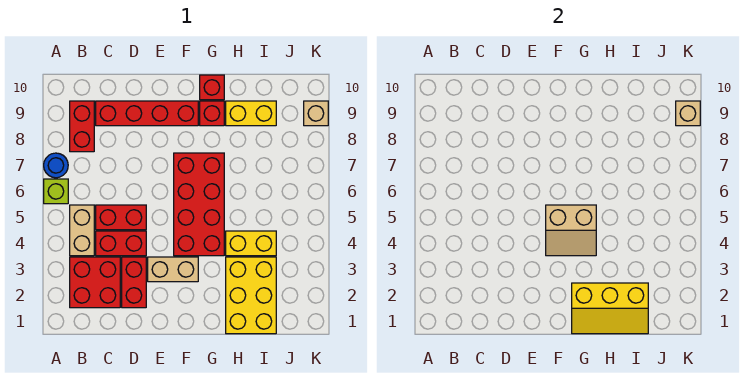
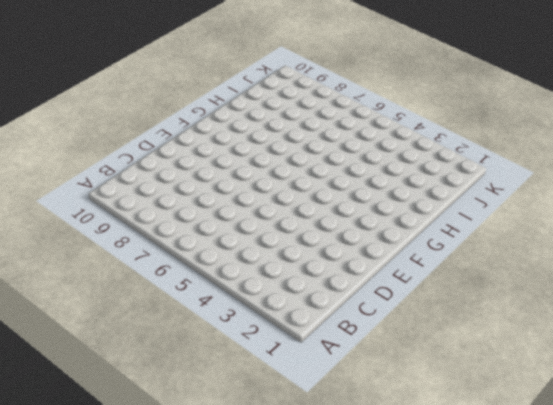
none -> lime 1x1 brick [44,179,68,204]
none -> blue 1x1 round brick [44,153,68,178]
none -> red 2x2 brick [70,257,120,308]

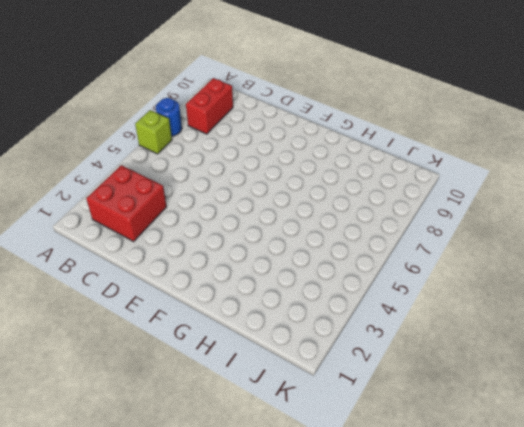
none -> tan 1x2 brick [70,205,94,256]
none -> red 1x2 brick [96,231,146,256]
none -> red 1x2 brick [96,205,146,230]

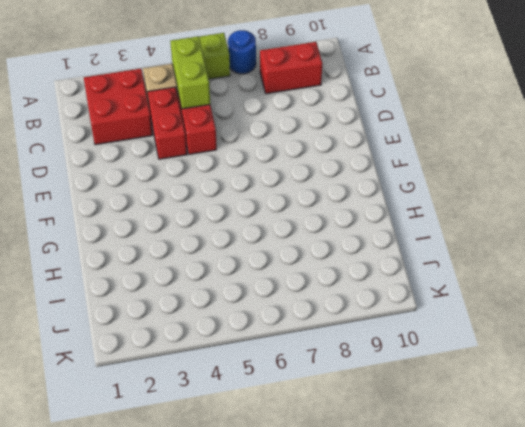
lime 1x2 brick [170,36,210,109] -> none
none -> red 1x4 brick [96,101,198,126]
none -> red 1x2 brick [122,257,146,308]
none -> tan 1x2 brick [148,257,198,282]

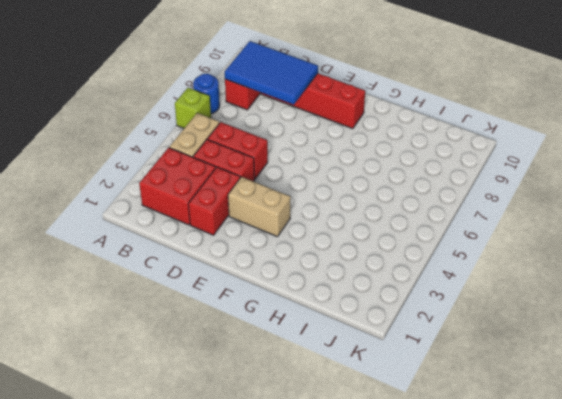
blue 2x3 tile [225,41,318,105] -> none
none -> red 2x4 brick [174,153,224,256]
none -> red 1x1 brick [200,101,224,126]
none -> red 1x1 brick [200,75,224,100]

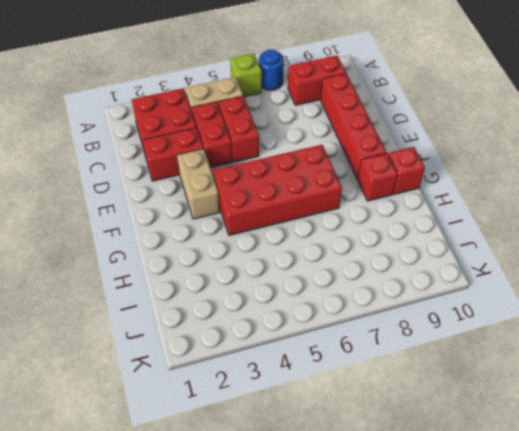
none -> yellow 2x3 brick [226,257,276,334]
none -> yellow 1x2 brick [226,231,276,256]
none -> yellow 1x2 brick [226,101,276,126]

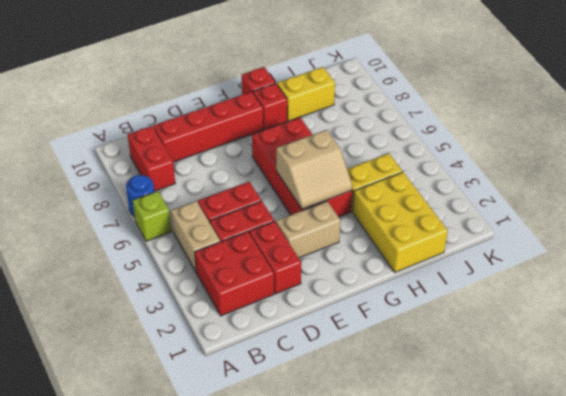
none -> tan 1x1 brick [304,101,328,126]
none -> yellow 2x3 slope [572,283,648,334]
none -> tan 1x1 brick [676,101,700,126]

